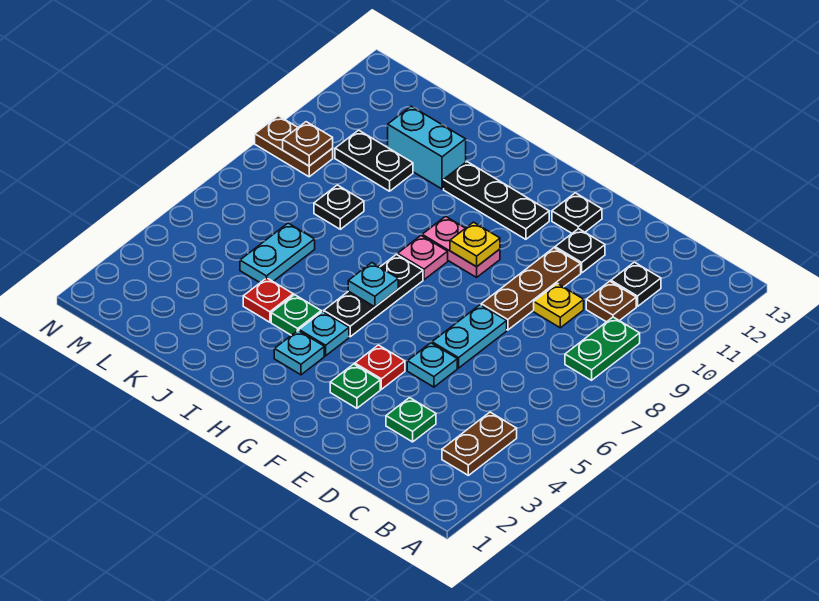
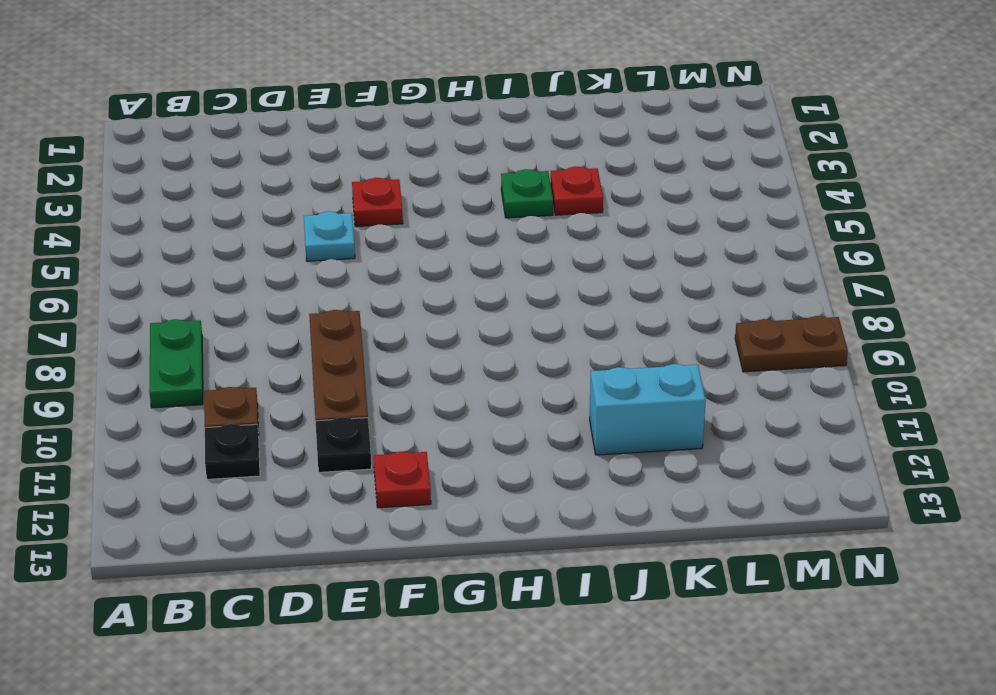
red 1x1 plate [374,452,431,508] -> black 1x1 plate [552,193,602,233]
none -> brown 1x2 plate [442,412,517,475]
none -> green 1x1 plate [386,398,436,442]
none -> yellow 1x1 plate [534,284,584,328]

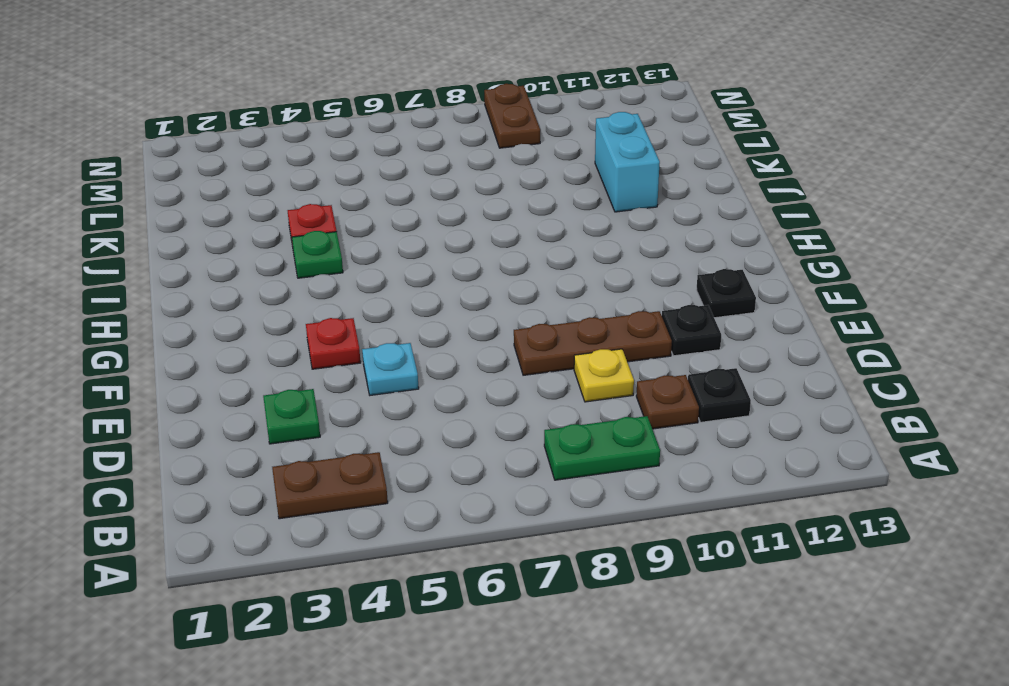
none -> cyan 1x2 plate [432,305,507,368]
none -> green 1x1 plate [330,364,380,408]
none -> pink 1x2 plate [422,216,500,277]

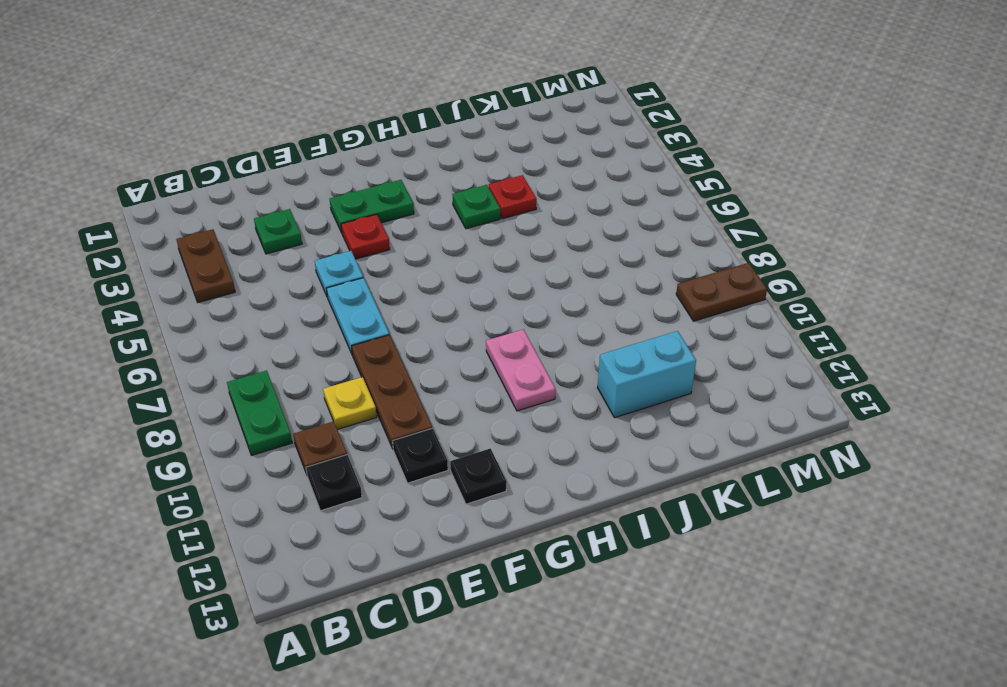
green 1x2 plate [330,180,414,233] -> green 1x1 plate [330,364,380,408]
pink 1x2 plate [486,330,556,411] -> pink 1x2 plate turned to [422,216,500,277]
none -> black 1x3 plate [444,162,549,239]
none -> cyan 1x1 plate [274,331,324,375]
none -> cyan 1x1 plate [299,312,349,356]

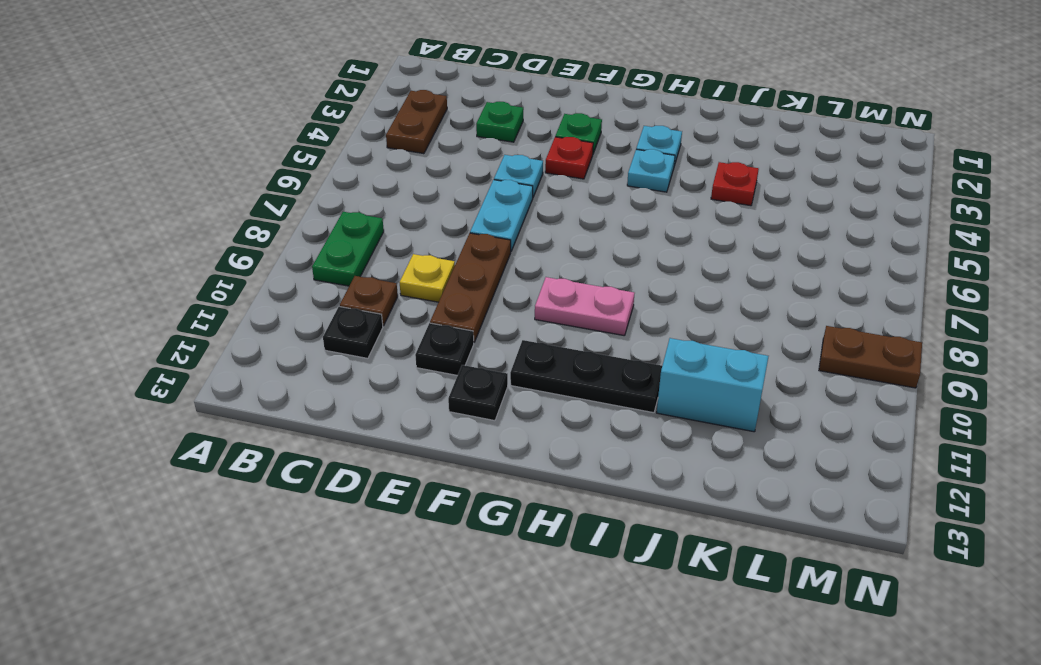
none -> black 1x3 plate [324,254,423,337]
none -> pink 1x1 plate [398,236,448,280]
none -> green 1x1 plate [271,295,321,335]

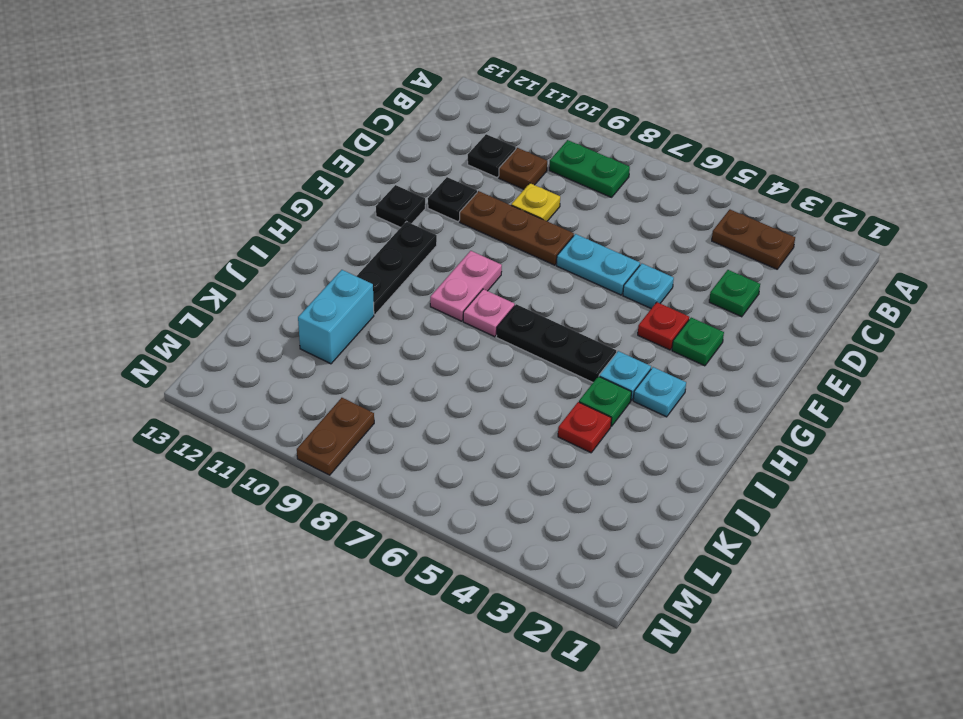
none -> cyan 1x2 plate [240,223,315,283]
none -> black 1x1 plate [314,185,364,229]
none -> black 1x2 plate [335,130,413,191]

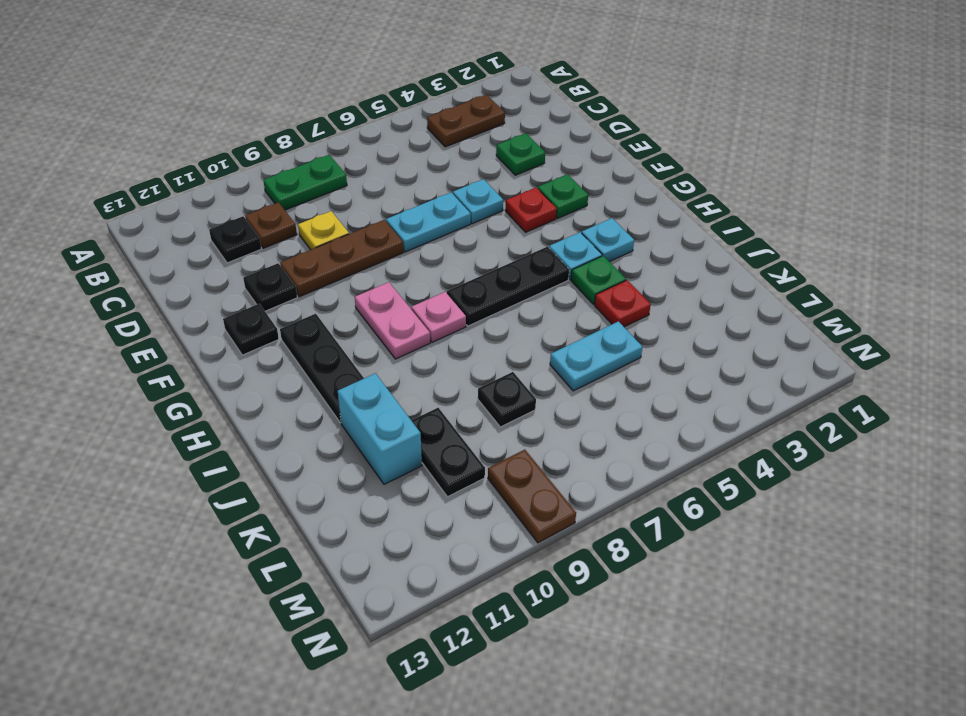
none -> yellow 1x1 plate [450,222,500,267]
none -> cyan 1x1 plate [348,263,398,307]
none -> brown 1x1 plate [283,122,333,166]

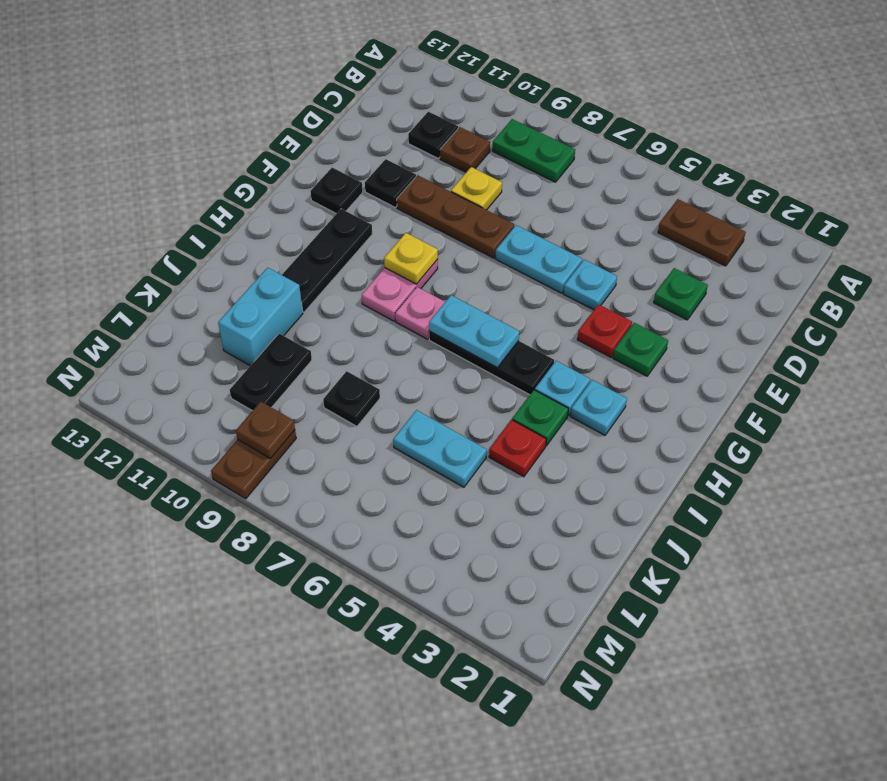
cyan 1x2 plate [429,295,519,368] -> cyan 1x1 plate [348,263,398,307]

